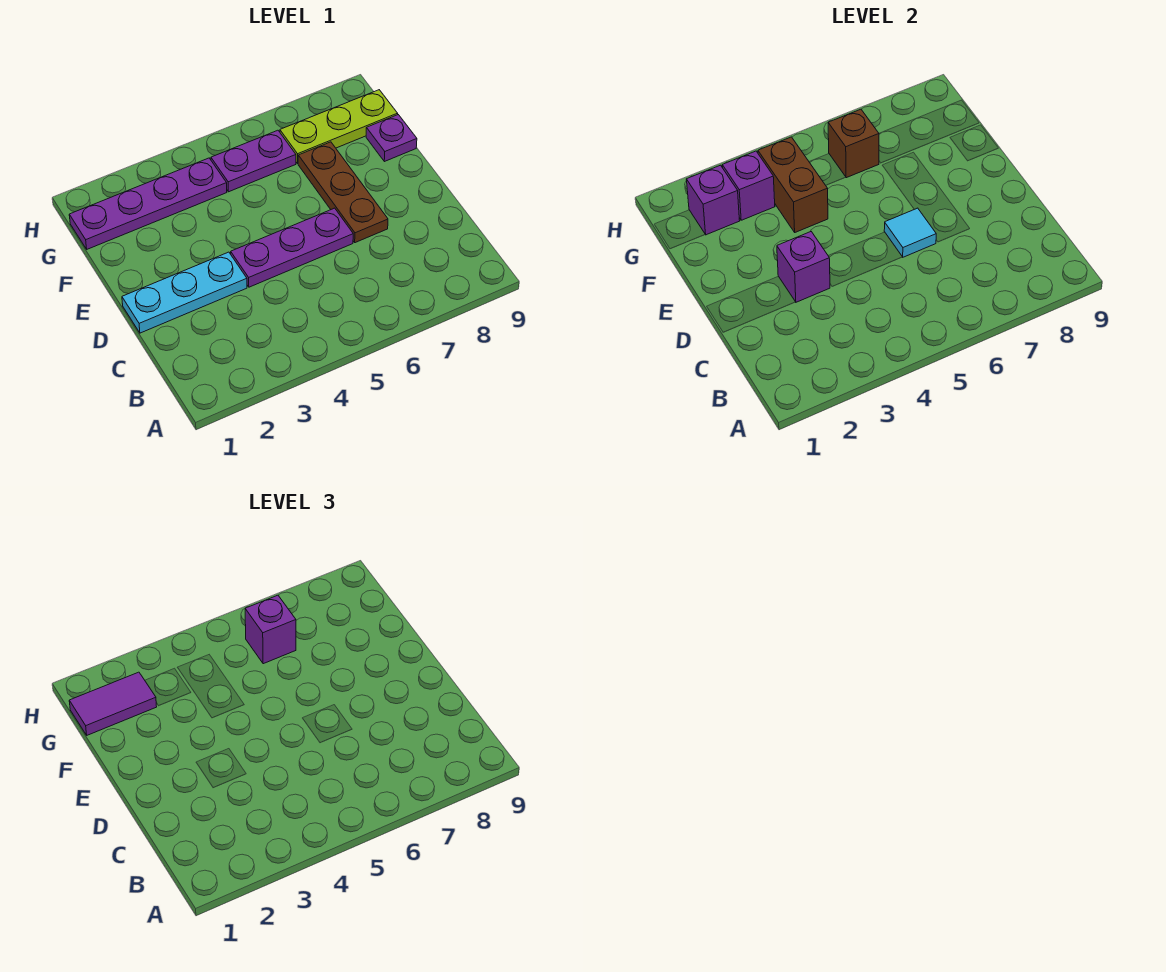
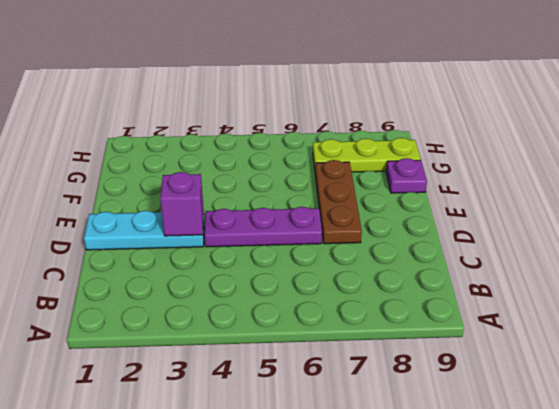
none -> purple 1x4 plate [69,158,227,249]
none -> purple 1x2 plate [211,130,296,192]
none -> cyan 1x1 tile [884,208,936,257]

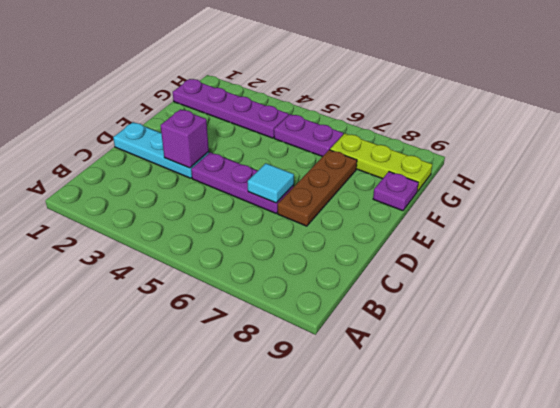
none -> brown 1x2 brick [758,137,828,232]
none -> purple 1x1 brick [686,165,740,235]
none -> purple 1x1 brick [722,151,775,220]

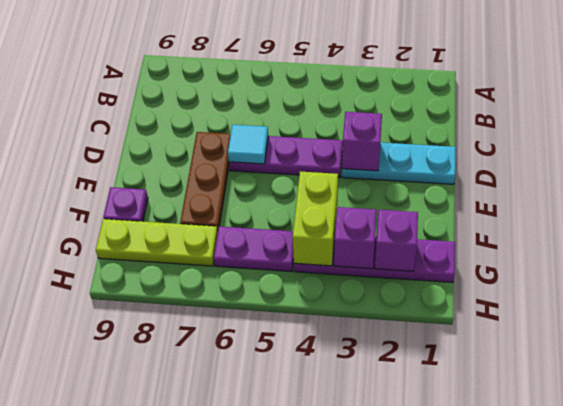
lime 1x2 brick [293,171,338,266] -> brown 1x2 brick [758,137,828,232]
none -> brown 1x1 brick [828,109,879,178]
none -> purple 1x2 tile [69,672,157,735]
none -> purple 1x1 brick [245,595,296,664]

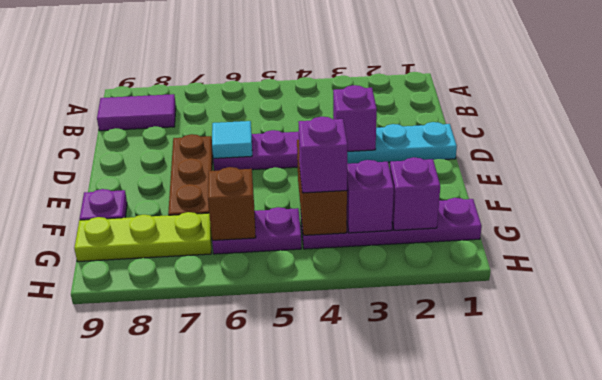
purple 1x2 tile [97,94,176,131] -> purple 1x2 tile moved to [69,672,157,735]
purple 1x1 brick [298,117,348,193] -> purple 1x1 brick moved to [245,595,296,664]

